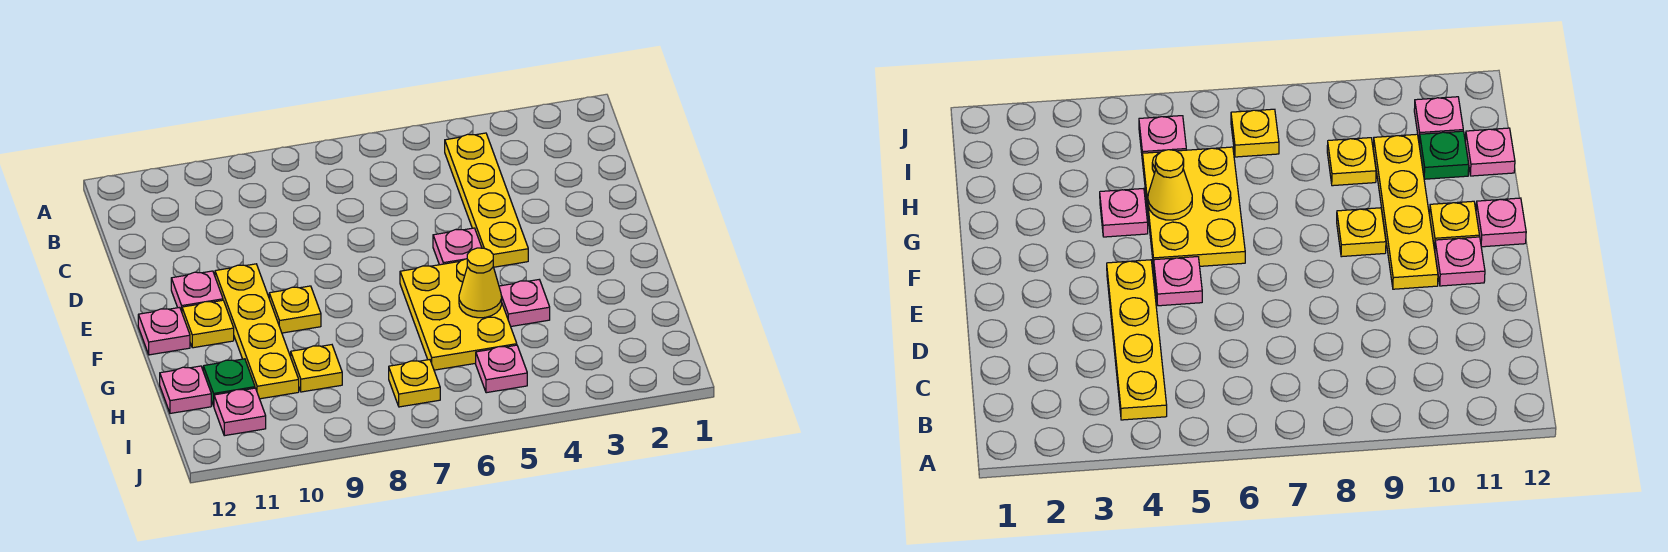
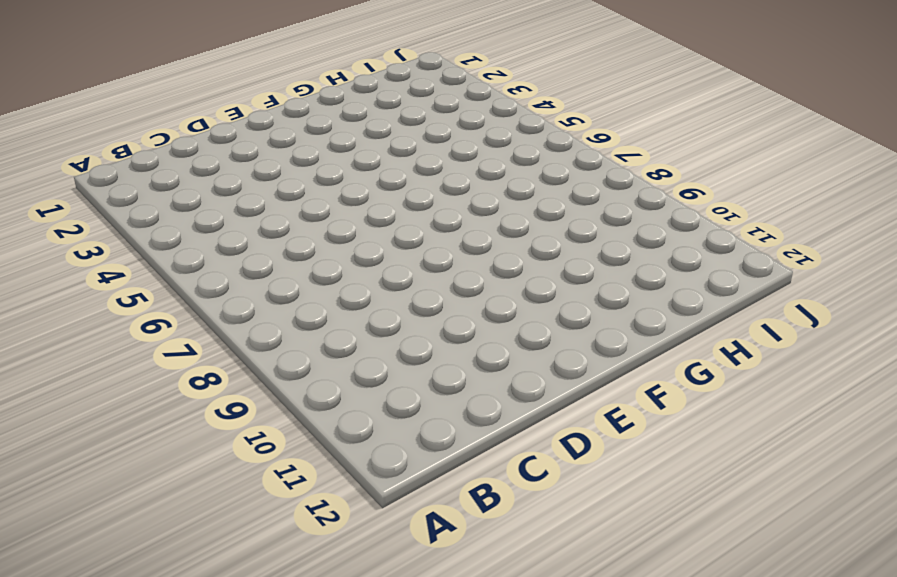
none -> yellow 1x4 plate [445,133,528,267]
none -> pink 1x1 plate [433,228,482,265]
none -> yellow 1x4 plate [215,264,299,399]

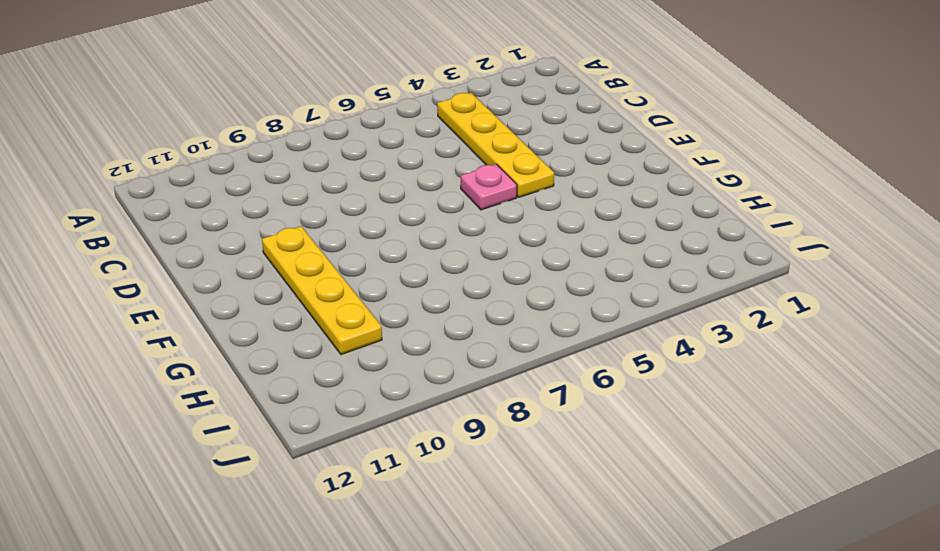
none -> pink 1x1 plate [171,271,223,311]
none -> yellow 2x3 plate [400,259,517,370]
none -> yellow 1x1 plate [269,286,321,333]

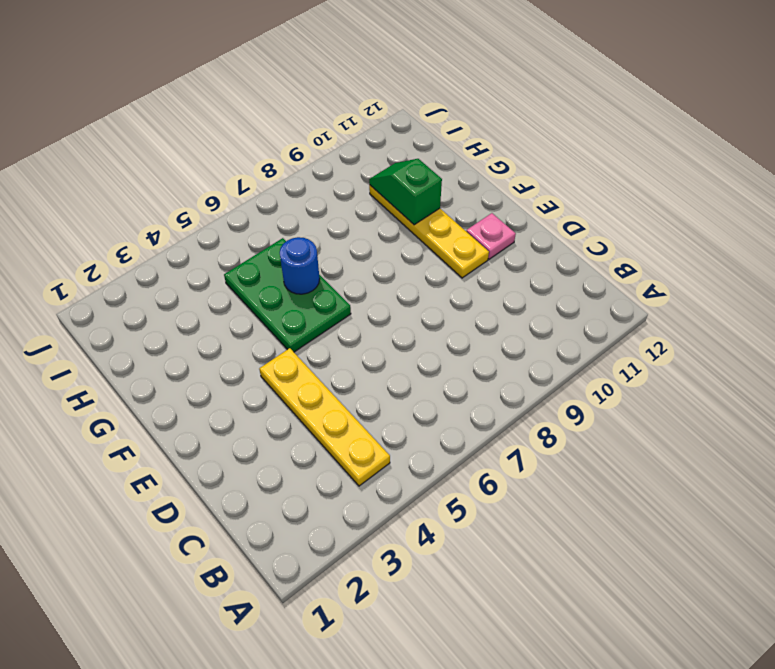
green 2x3 plate [224,238,351,352] -> yellow 2x3 plate [400,259,517,370]
blue 1x1 round brick [280,237,320,294] -> none
green 1x2 slope [369,159,442,225] -> none
none -> pink 1x1 plate [433,228,482,265]
none -> yellow 1x1 plate [269,286,321,333]
none -> yellow 1x1 plate [182,300,234,348]

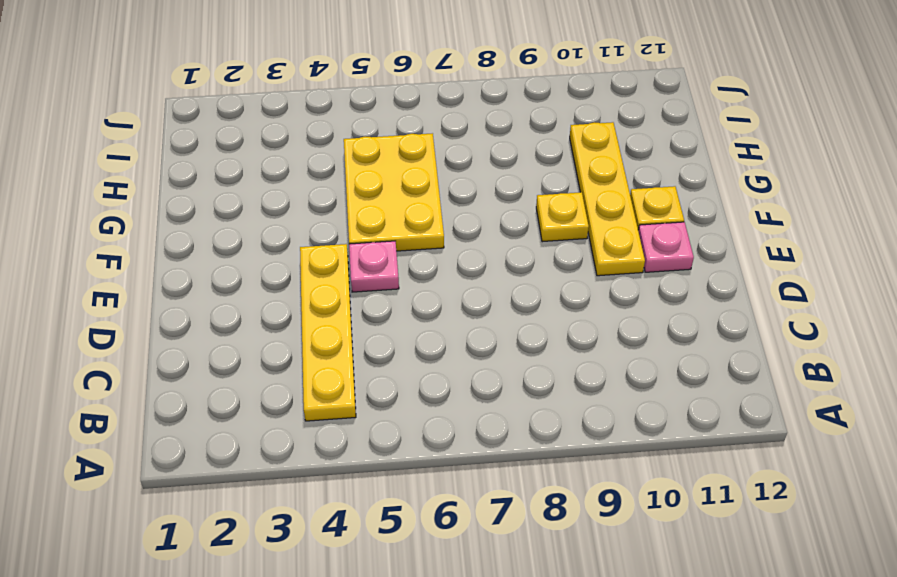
none -> pink 1x1 plate [138,307,190,355]
none -> pink 1x1 plate [499,280,550,326]
none -> yellow 1x1 plate [291,345,342,392]

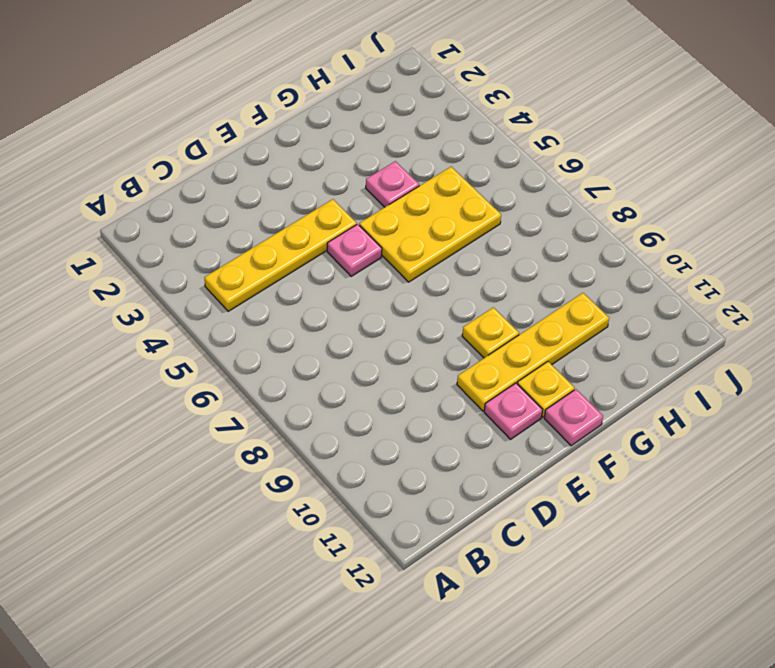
none -> yellow 1x1 plate [291,345,342,392]
none -> green 1x1 plate [203,359,255,406]
none -> pink 1x1 plate [160,366,211,413]

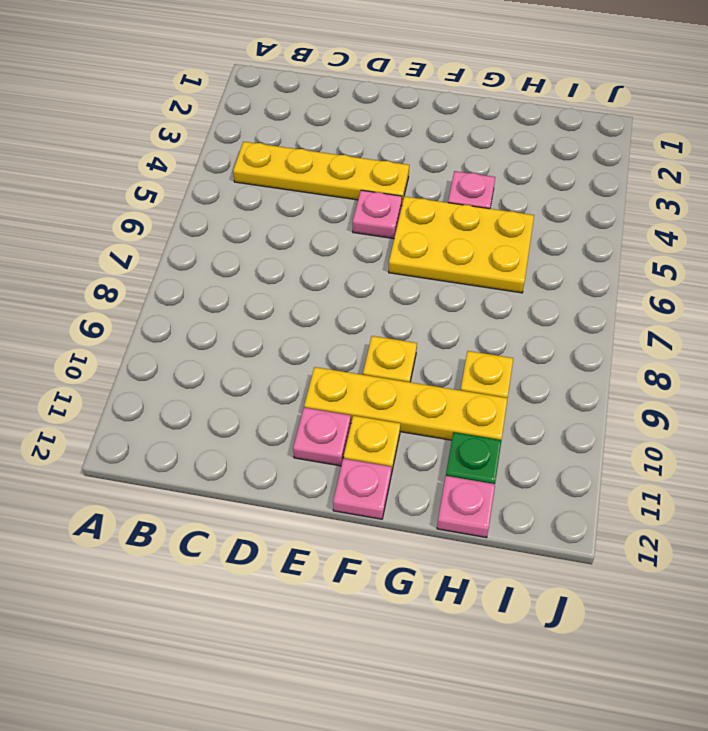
none -> pink 1x1 plate [476,345,527,393]
none -> yellow 1x1 plate [389,360,440,407]
none -> pink 1x1 plate [214,388,266,436]

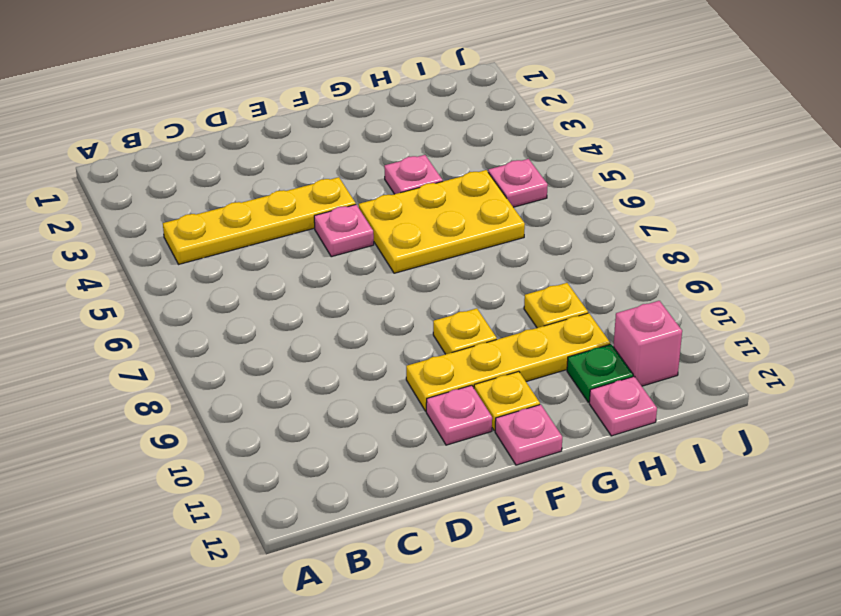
pink 1x1 brick [613,301,682,386] -> pink 1x1 plate [214,388,266,436]
none -> yellow 1x1 plate [389,360,440,407]
none -> yellow 1x1 cone [459,248,502,318]

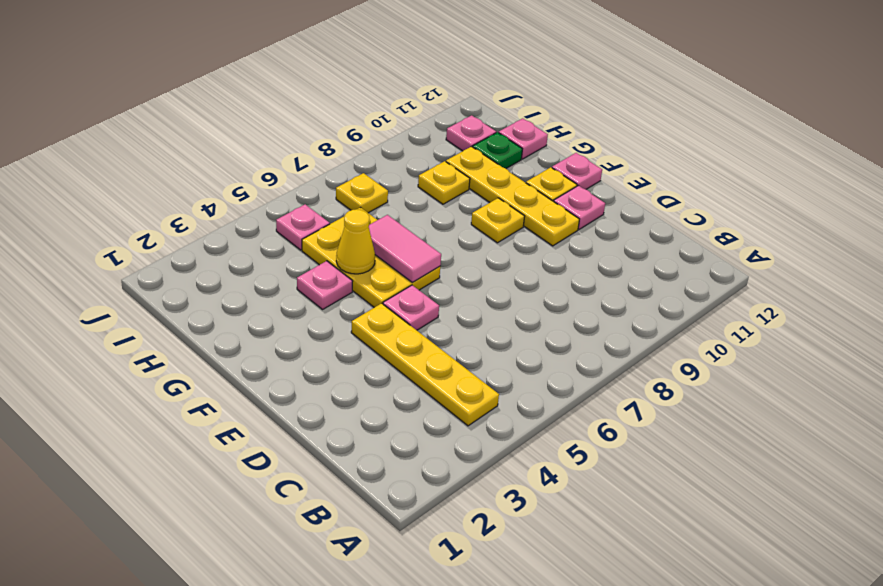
pink 1x2 tile [369,215,441,283] -> none

